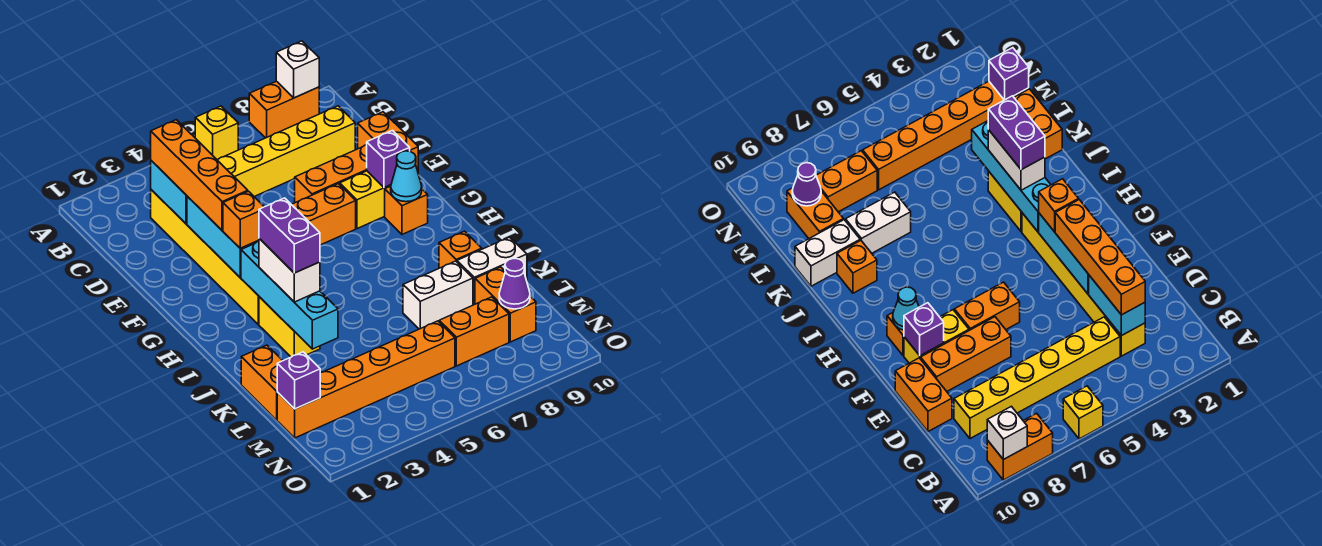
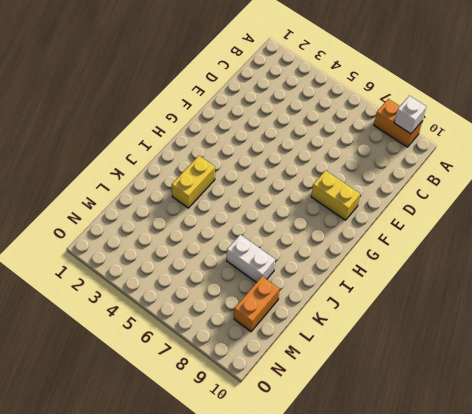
none -> yellow 1x1 brick [195,106,239,159]
none -> yellow 1x6 brick [151,190,259,324]
none -> yellow 1x6 brick [217,106,355,197]

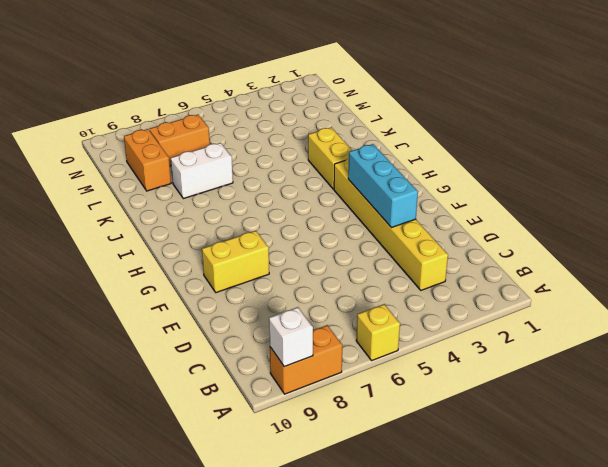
none -> yellow 1x6 brick [217,106,355,197]
none -> orange 1x2 brick [358,112,418,171]
none -> orange 1x3 brick [295,145,367,203]

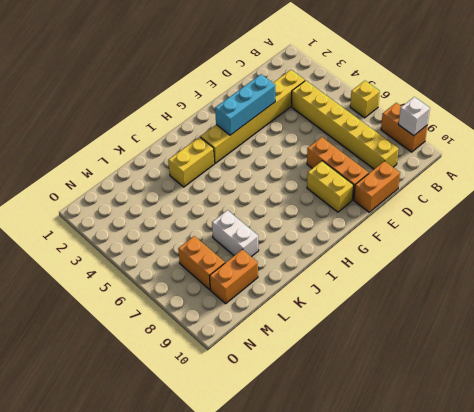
none -> orange 1x2 brick [291,184,356,245]
none -> orange 1x1 brick [385,186,428,234]
none -> orange 1x1 brick [439,231,482,268]

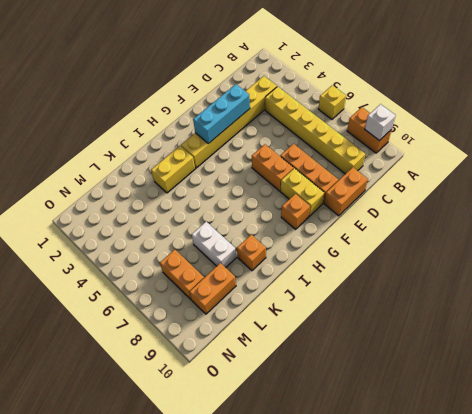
none -> orange 1x2 brick [241,345,283,420]
none -> white 1x2 brick [457,237,527,305]
none -> orange 1x6 brick [277,321,455,438]

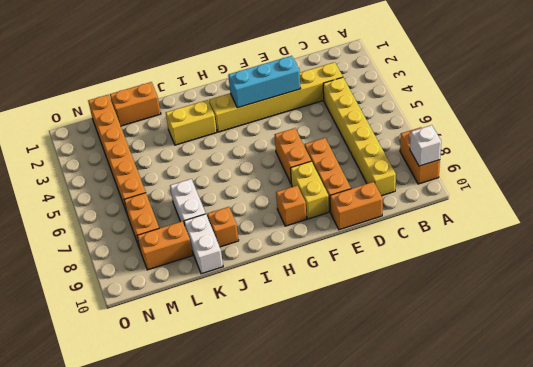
none -> yellow 1x1 brick [195,106,239,159]
none -> cyan 1x2 brick [151,161,187,224]
none -> purple 1x1 brick [367,130,410,188]

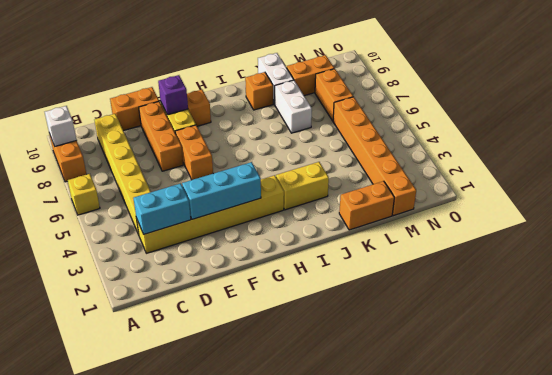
none -> cyan 1x1 cone [391,151,422,202]
none -> cyan 1x4 brick [241,242,338,349]
none -> purple 1x1 brick [277,352,320,409]

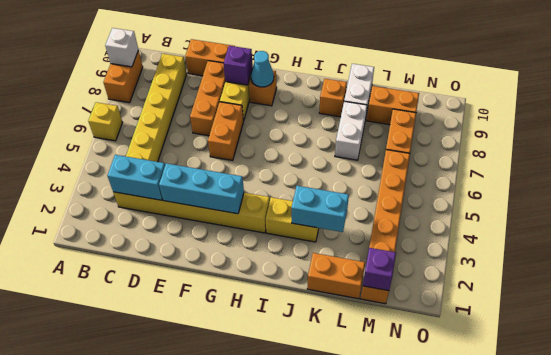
cyan 1x2 brick [292,186,349,232] -> cyan 1x4 brick [241,242,338,349]
none -> purple 1x1 cone [499,258,530,309]
none -> orange 1x4 brick [151,120,248,230]
none -> orange 1x1 brick [223,191,264,248]

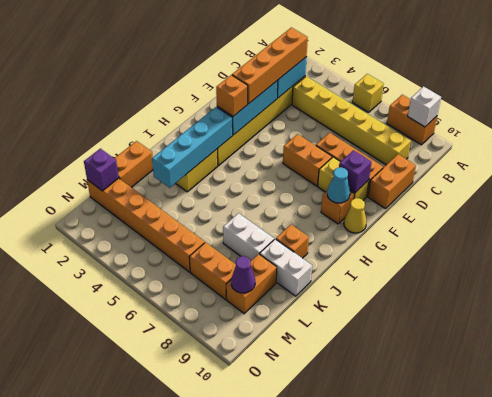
yellow 1x1 cone [344,198,367,233] -> none
none -> white 1x2 brick [259,239,320,302]
none -> purple 1x2 brick [259,198,320,273]

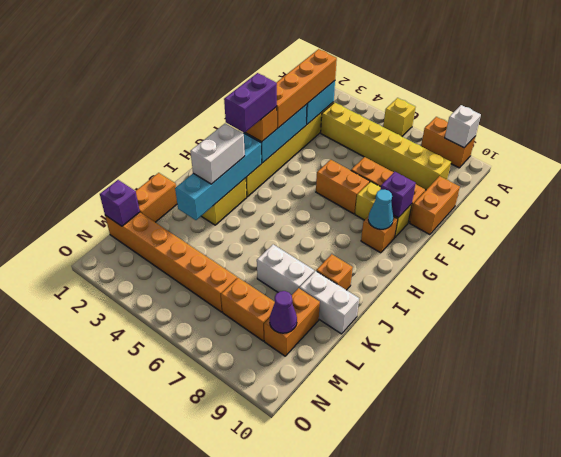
purple 1x2 brick [224,73,277,133] -> purple 1x2 brick moved to [259,198,320,273]

